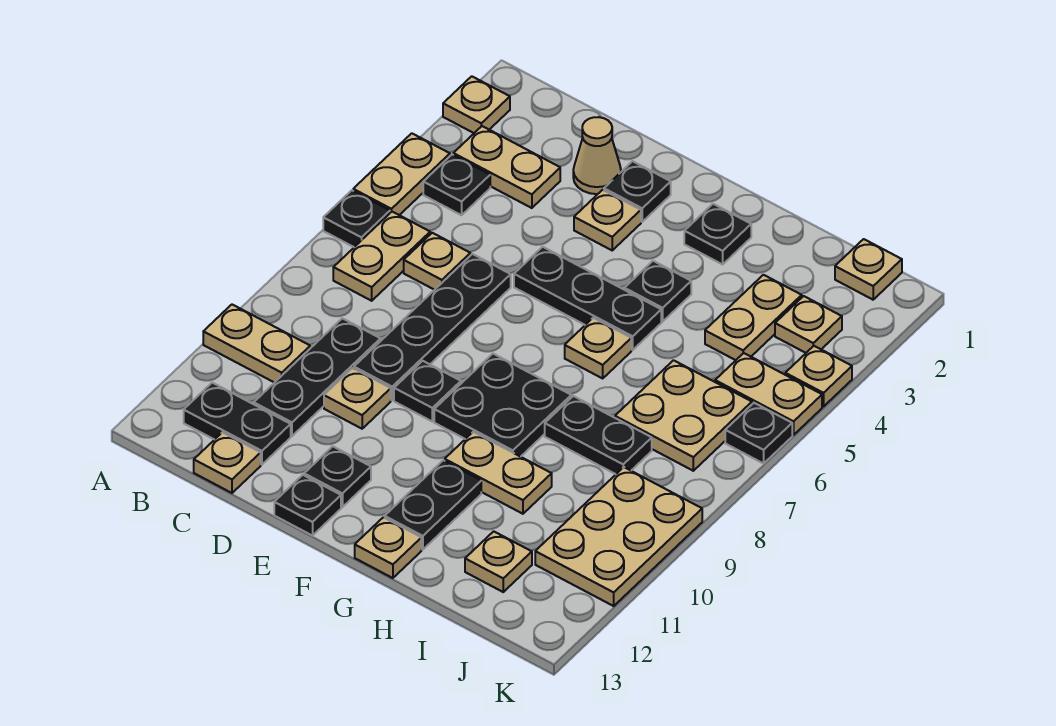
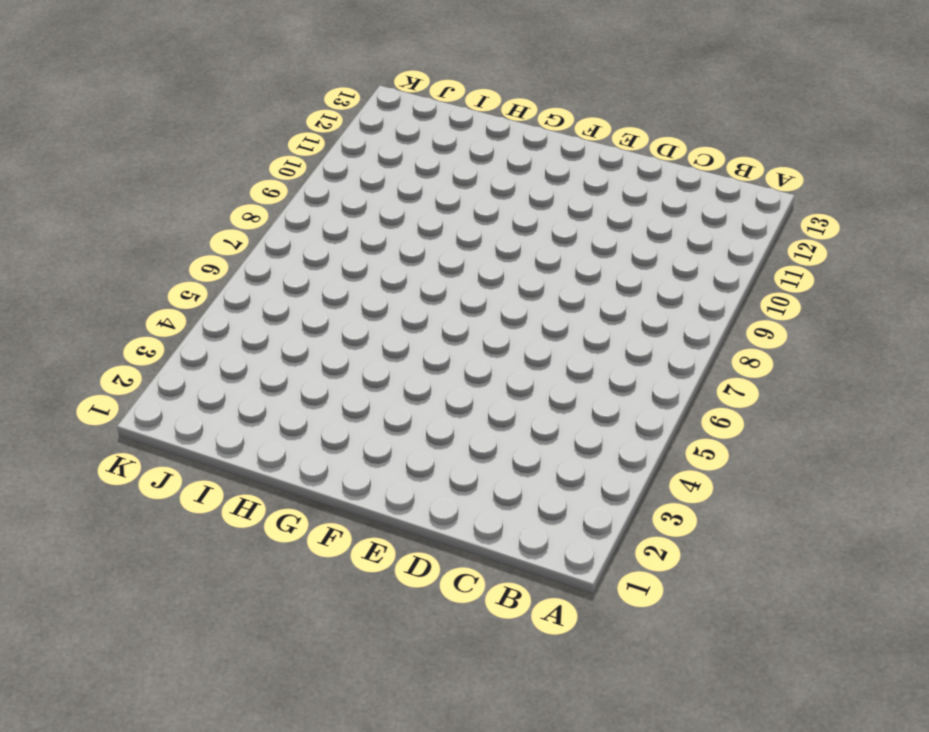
none -> tan 1x1 plate [443,76,510,133]
none -> tan 1x2 plate [353,133,450,215]
none -> black 1x1 plate [323,190,390,247]
none -> tan 1x2 plate [203,305,310,383]

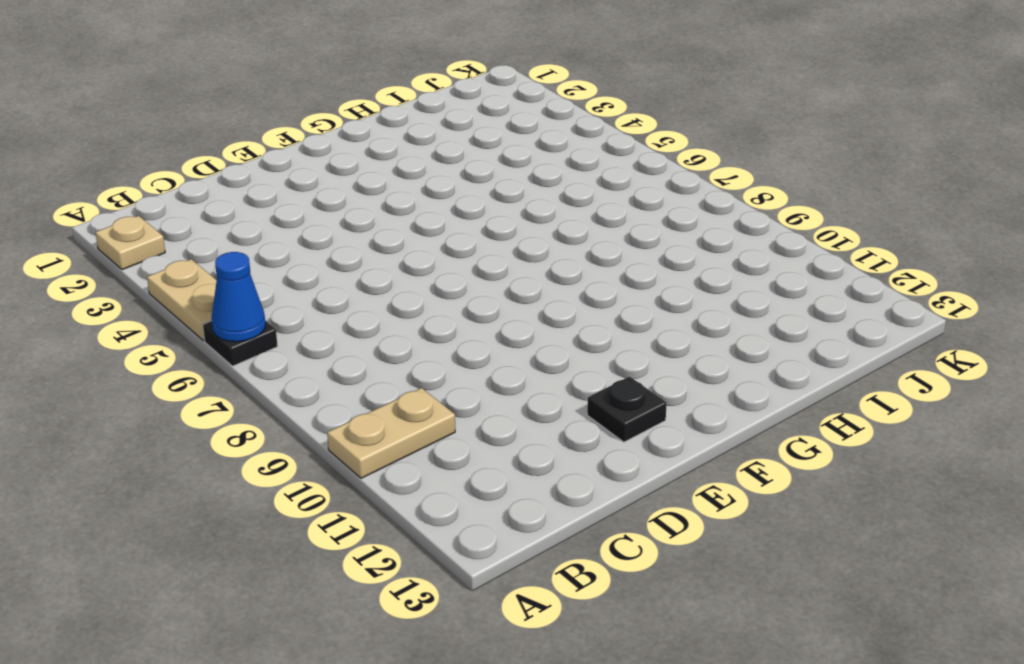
blue 1x1 cone [212,252,266,342] -> none
none -> tan 1x2 plate [453,126,560,208]
none -> black 1x1 plate [423,155,490,215]
none -> tan 1x2 plate [333,212,430,301]
none -> black 1x2 plate [184,383,291,464]

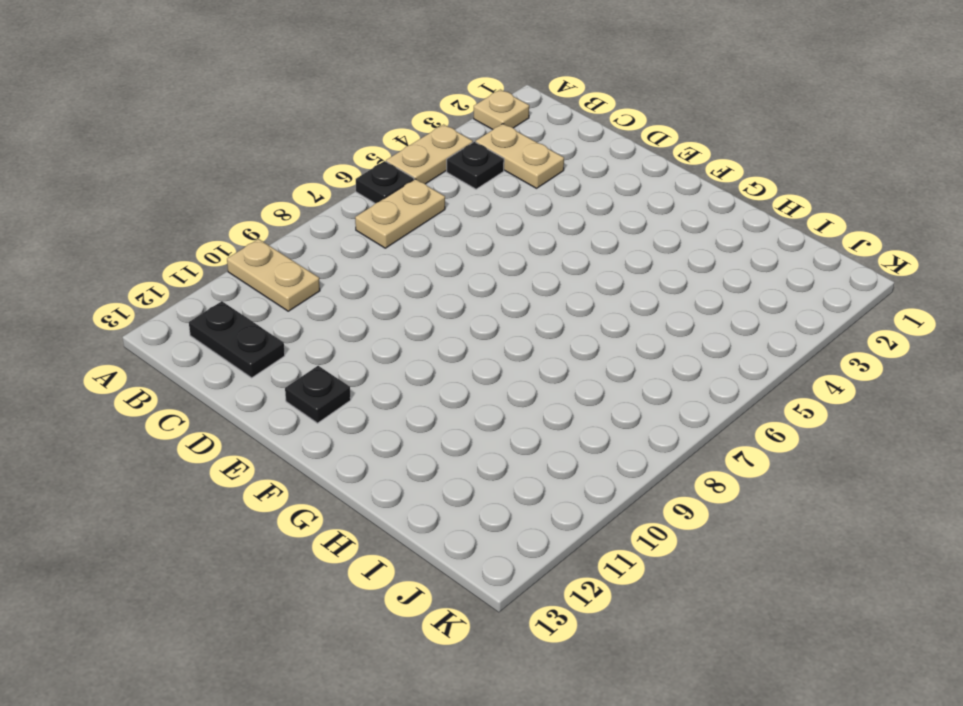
none -> tan 1x1 plate [404,233,470,290]
none -> black 1x3 plate [254,318,381,436]
none -> tan 1x1 plate [194,432,261,493]
none -> tan 1x1 cone [573,117,621,194]

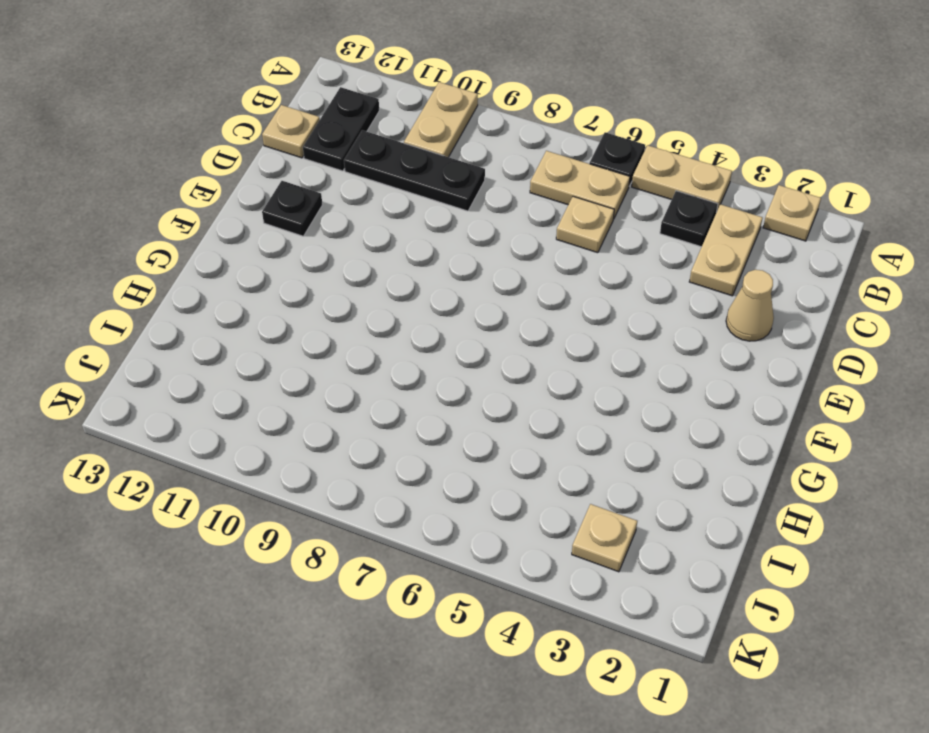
none -> black 1x4 plate [354,254,511,400]
none -> tan 1x1 plate [324,368,391,429]
none -> black 1x1 plate [604,161,671,222]
none -> tan 1x1 plate [574,190,641,250]

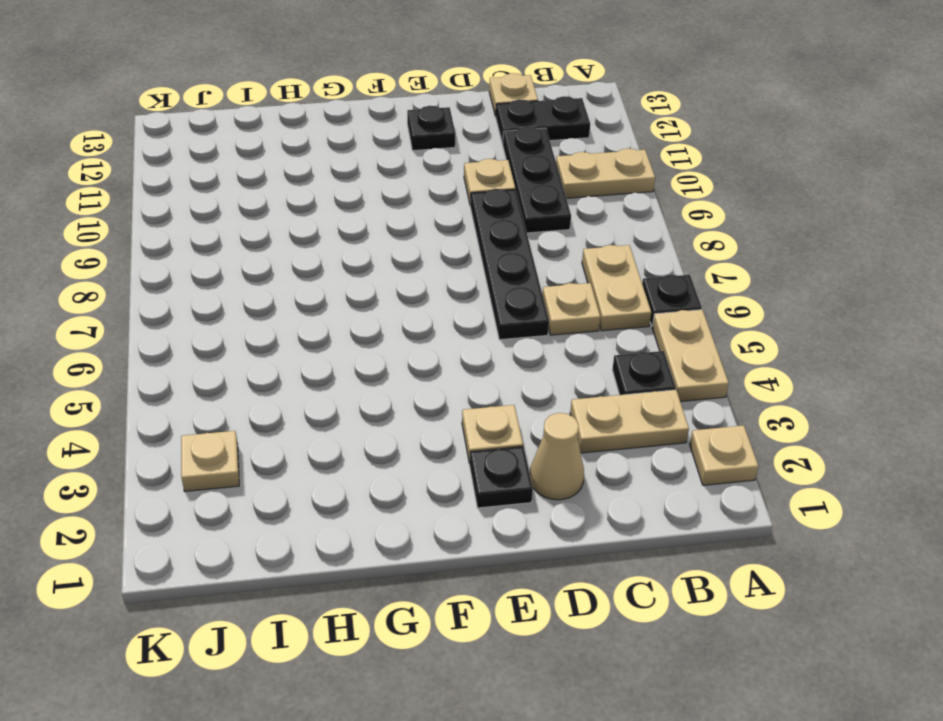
none -> black 1x3 plate [514,247,661,350]
none -> black 1x1 plate [394,361,461,421]
none -> black 1x1 plate [274,475,341,536]
none -> black 2x2 plate [434,354,571,457]

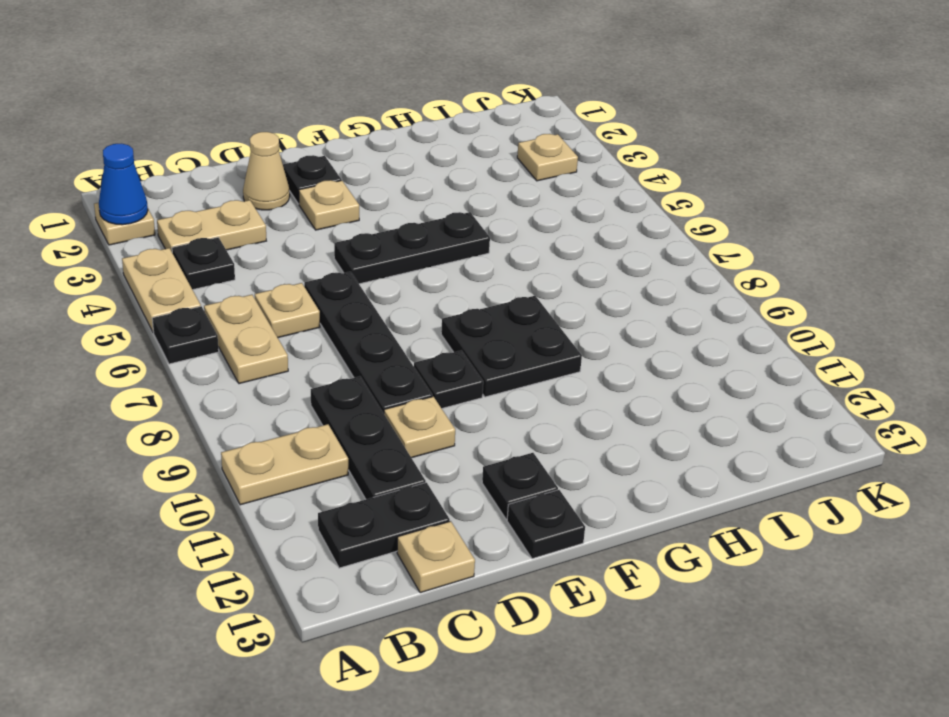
blue 1x1 cone [99,144,148,225] -> none
none -> black 1x1 plate [684,204,751,264]
none -> black 1x1 plate [624,261,691,321]
none -> tan 1x1 plate [565,318,631,378]
none -> tan 1x2 plate [445,432,552,514]

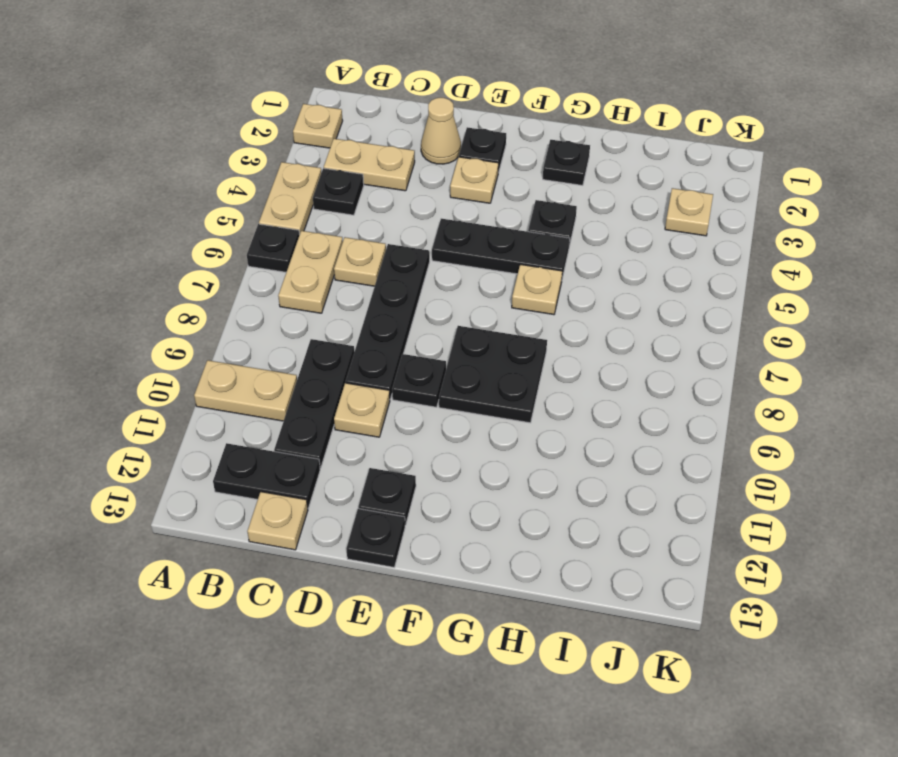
none -> tan 1x2 plate [445,432,552,514]
none -> black 1x2 plate [385,460,481,550]
none -> tan 1x1 plate [355,517,421,578]
none -> black 1x2 plate [545,396,652,474]

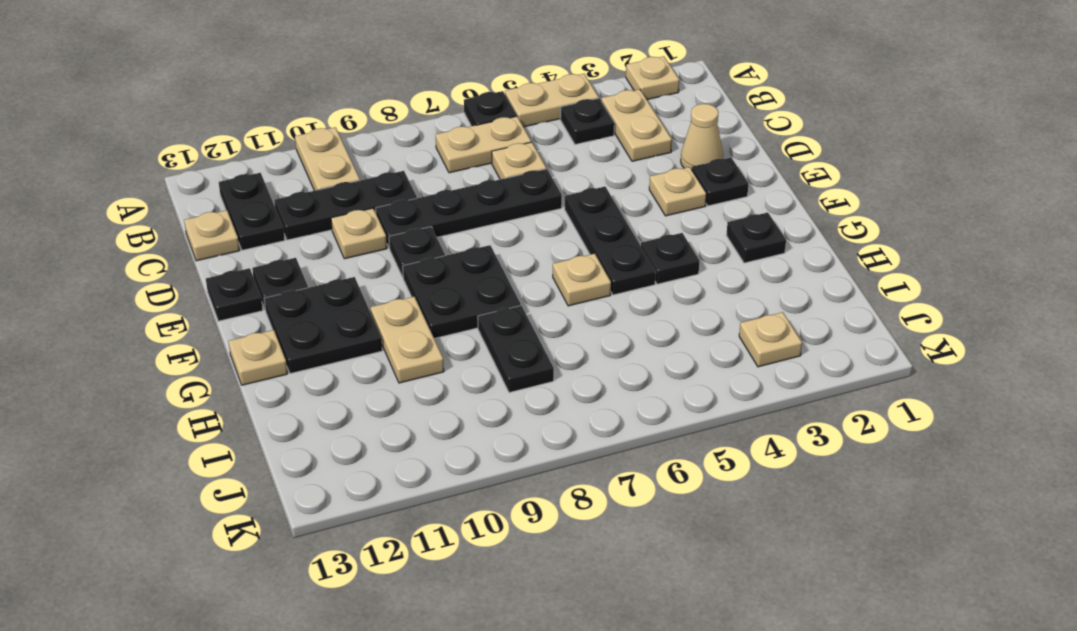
black 2x2 plate [264,277,382,374] -> black 1x2 plate [385,460,481,550]
none -> tan 1x2 plate [705,275,802,360]
none -> tan 2x2 plate [615,360,752,471]
none -> tan 1x1 plate [465,531,532,592]
none -> tan 1x1 plate [835,239,902,300]

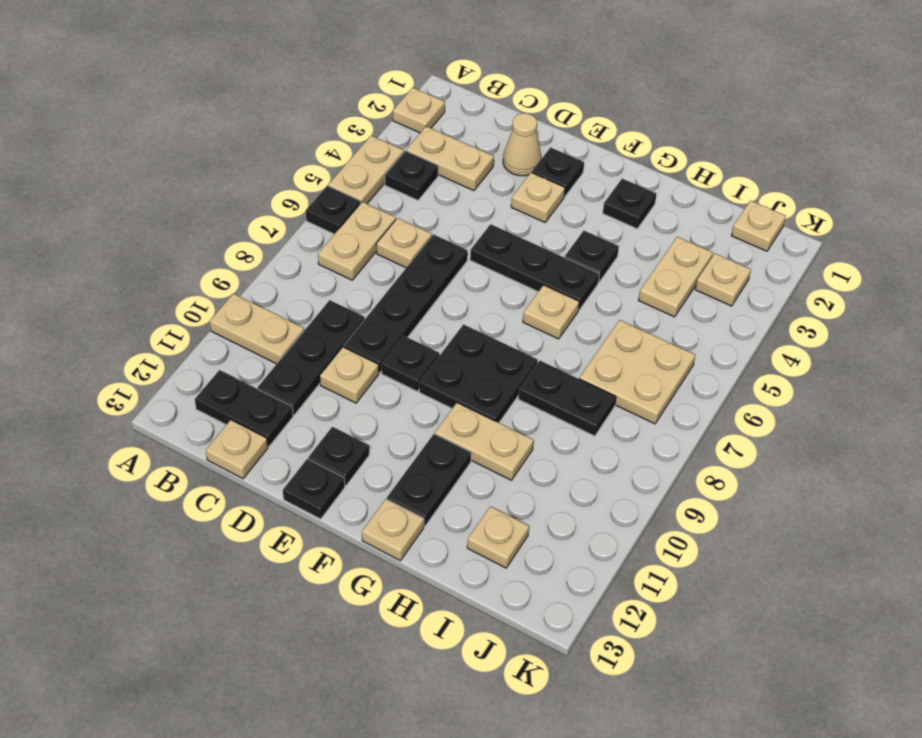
none -> tan 1x2 plate [715,353,822,435]
none -> tan 2x3 plate [535,467,702,606]
none -> tan 1x1 plate [785,346,852,407]
none -> black 1x1 plate [725,403,792,464]

